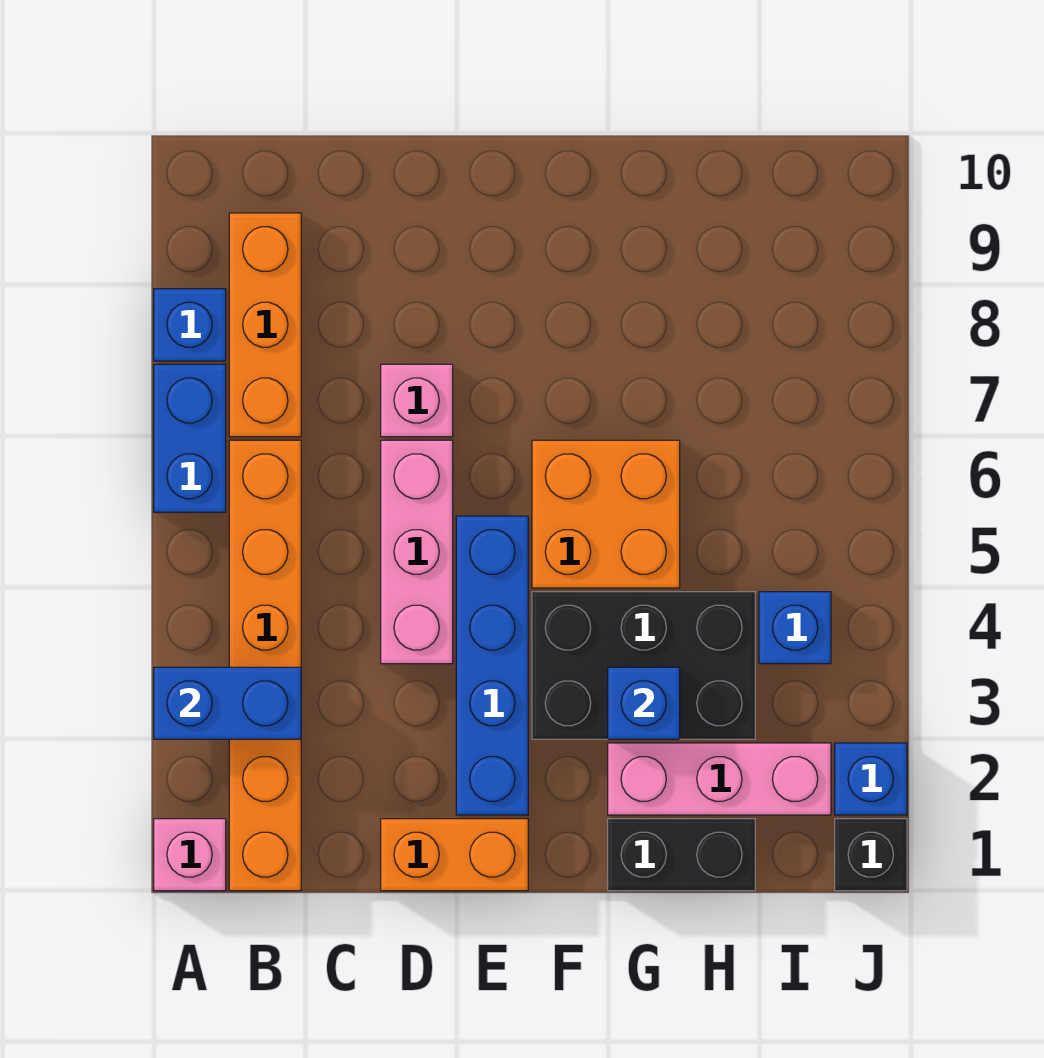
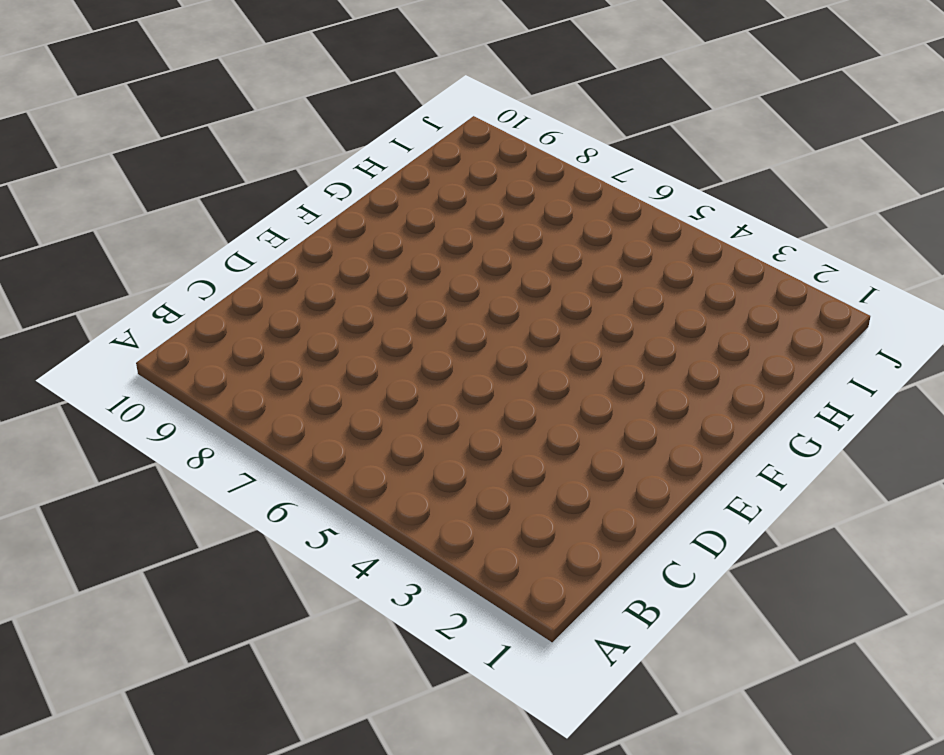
none -> pink 1x1 brick [154,819,226,891]
none -> blue 1x2 brick [154,364,226,512]
none -> blue 1x1 brick [154,289,226,361]

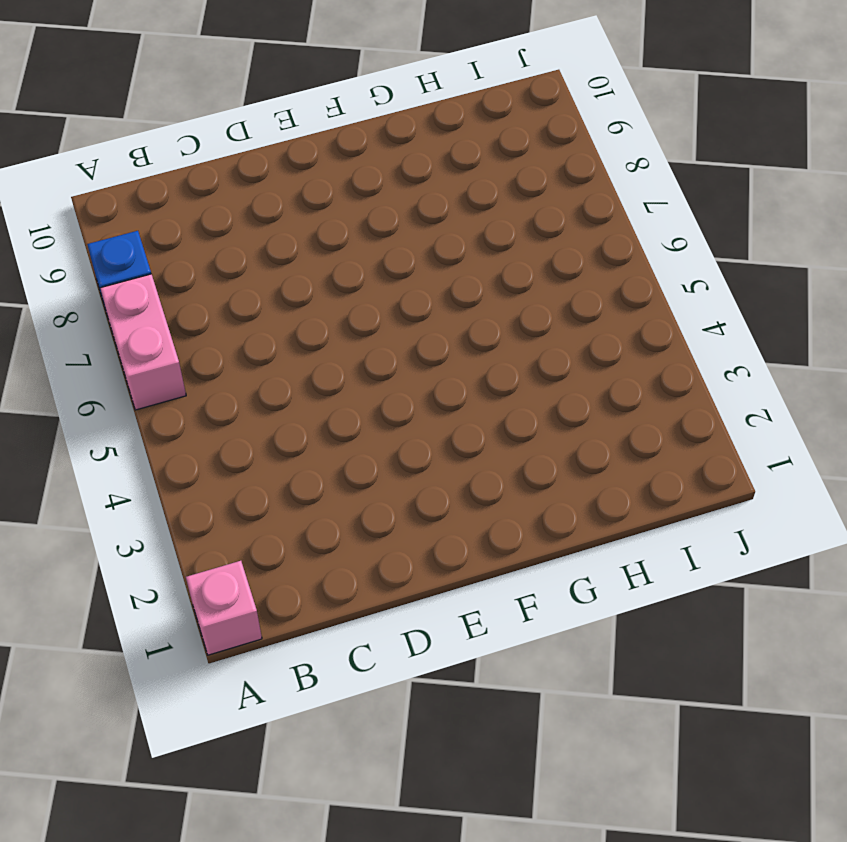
pink 1x2 brick [100,274,186,410] -> blue 1x2 brick [154,364,226,512]
none -> orange 1x6 brick [229,440,301,891]
none -> orange 1x3 brick [229,213,301,437]
none -> orange 1x2 brick [381,819,528,891]

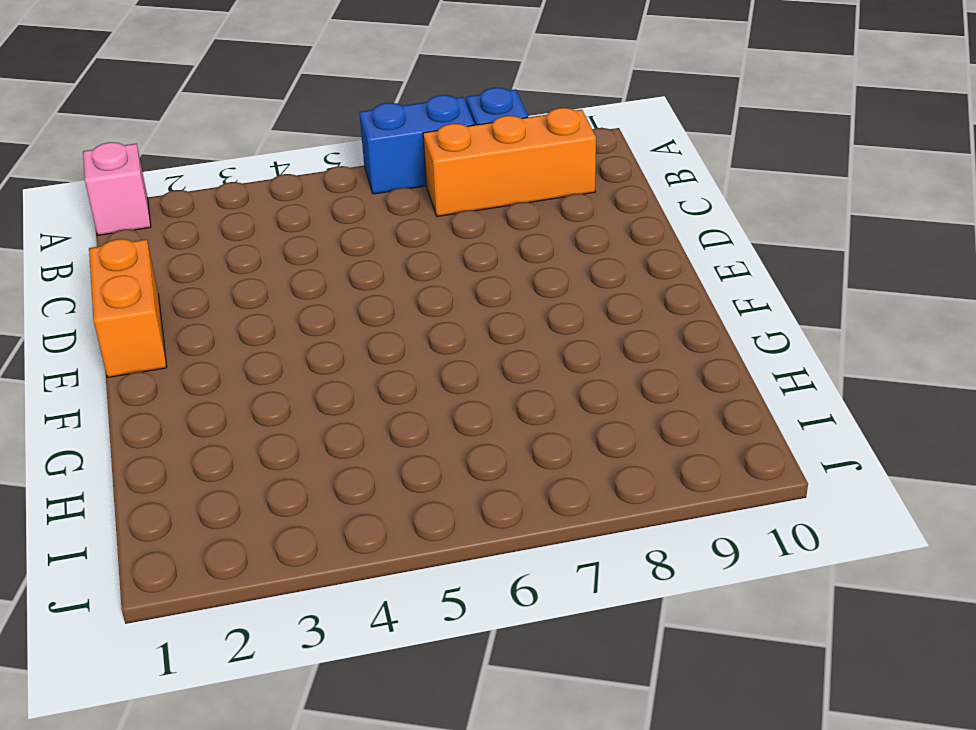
none -> orange 1x6 brick [229,440,301,891]
none -> pink 1x3 brick [381,440,453,664]
none -> pink 1x1 brick [381,364,453,437]

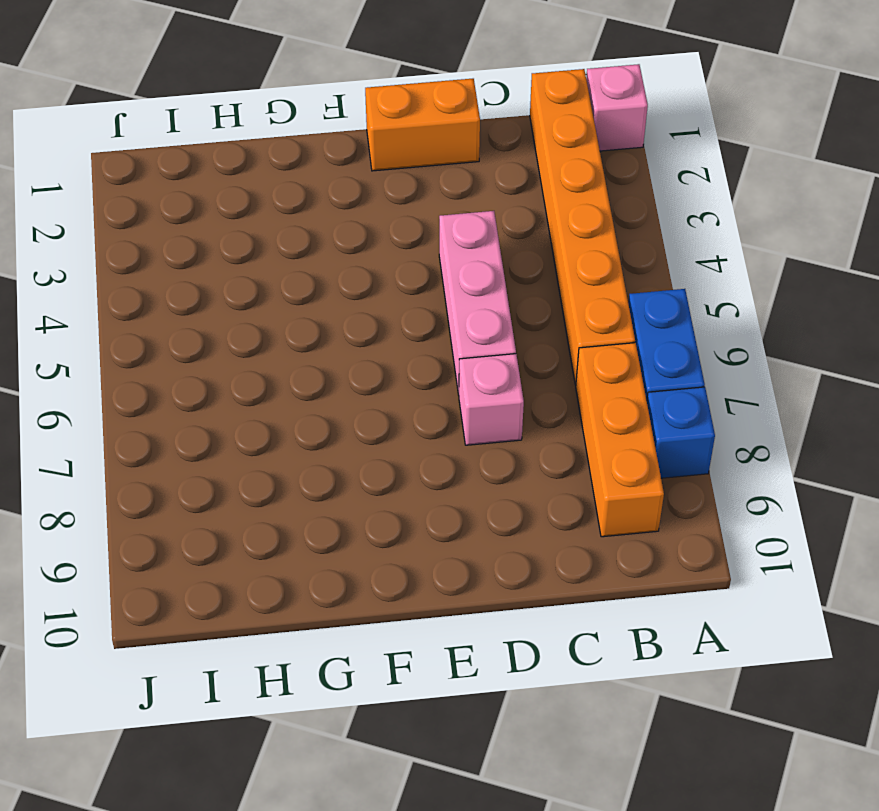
none -> blue 1x4 brick [456,516,528,815]
none -> black 2x3 brick [532,592,755,739]
none -> orange 2x2 brick [532,440,680,588]

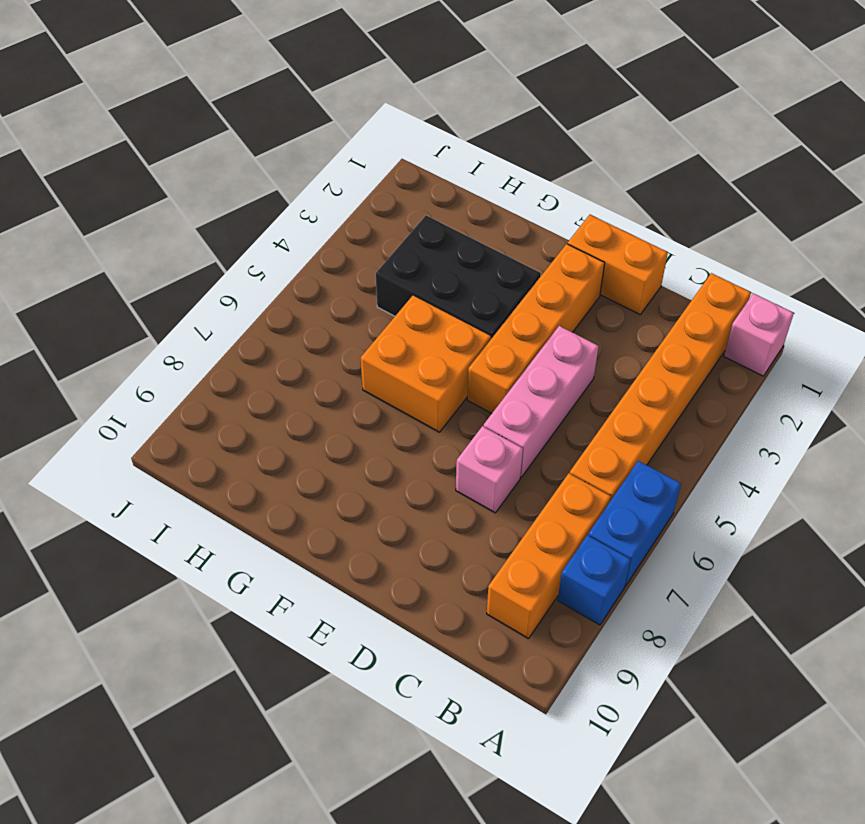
orange 1x4 brick [467,244,605,413] -> blue 1x4 brick [456,516,528,815]
none -> black 1x2 brick [608,819,755,891]
none -> pink 1x3 brick [608,743,831,815]
none -> blue 1x1 brick [759,592,831,664]

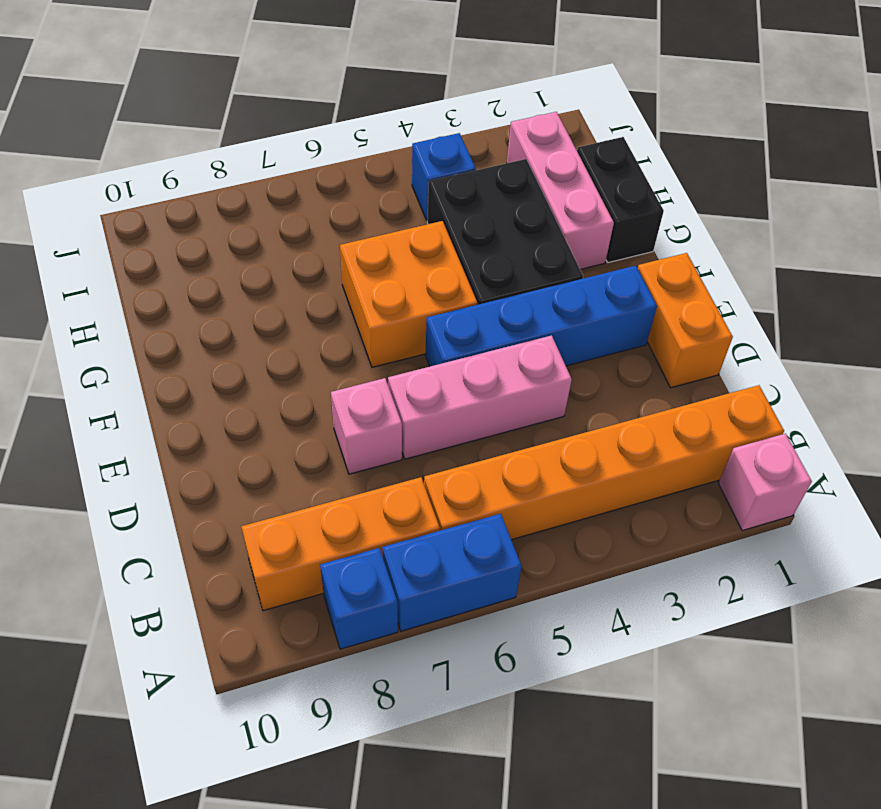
none -> black 1x1 brick [835,819,907,891]
none -> blue 1x1 brick [835,743,907,815]
none -> blue 1x2 brick [154,667,301,739]

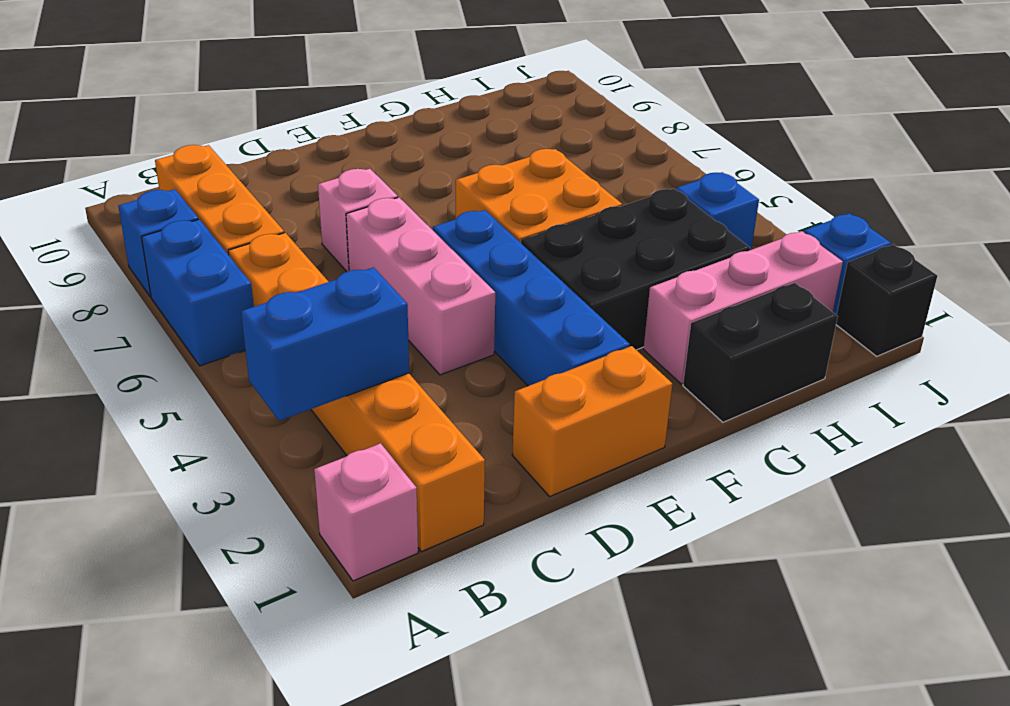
none -> blue 1x1 brick [608,667,680,739]

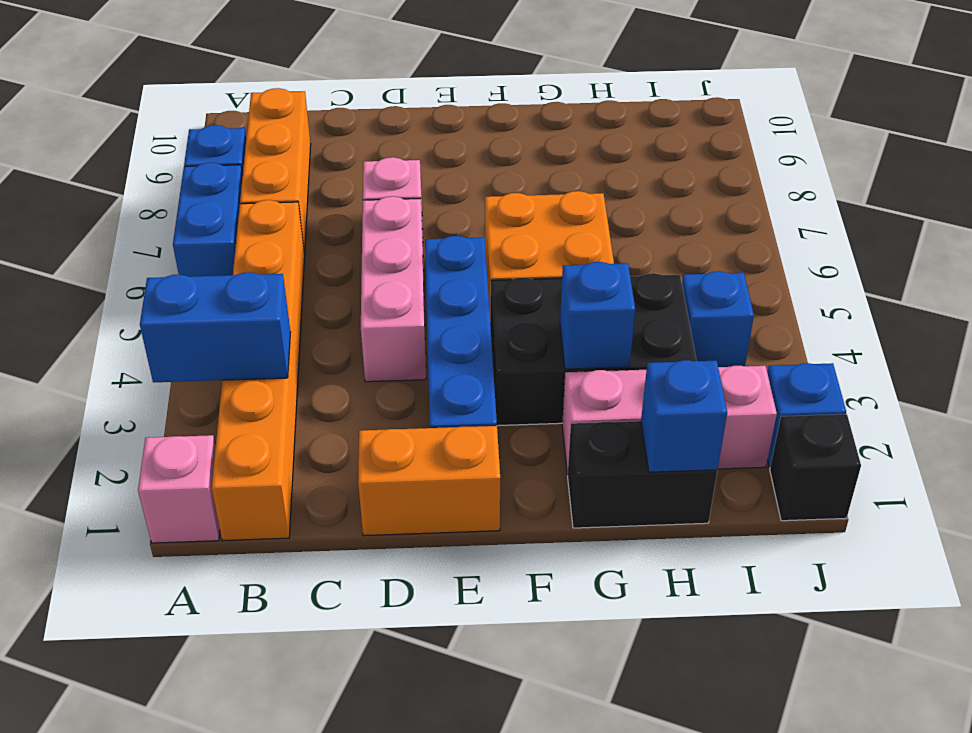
blue 1x1 brick [641,360,727,472] -> none

